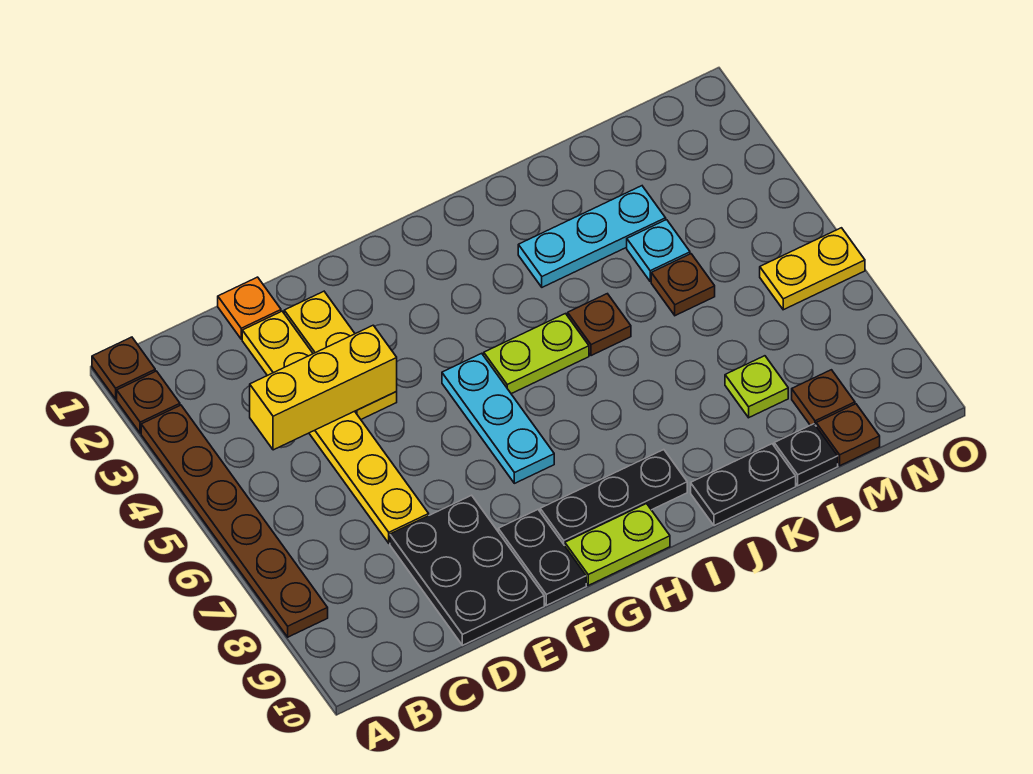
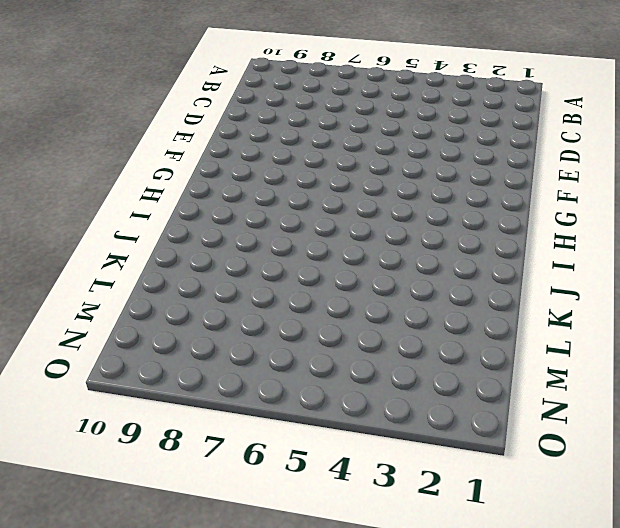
none -> brown 1x1 plate [92,337,155,399]
none -> brown 1x1 plate [117,371,180,433]
none -> brown 1x6 plate [141,405,328,637]

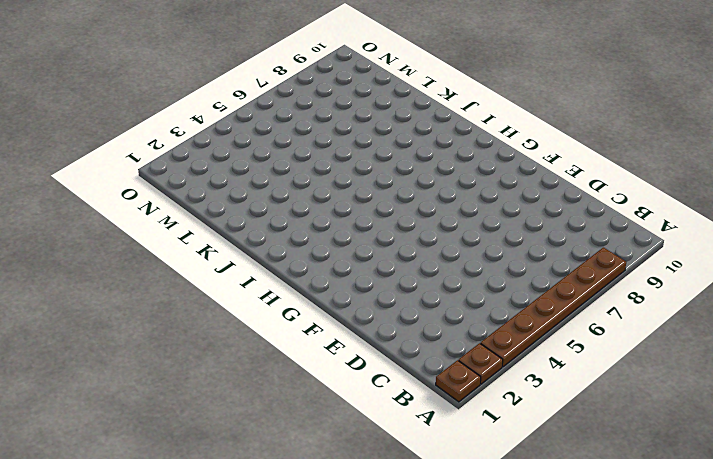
none -> orange 1x1 plate [218,277,281,339]
none -> yellow 1x6 plate [242,311,429,543]
none -> black 2x3 plate [390,495,544,645]

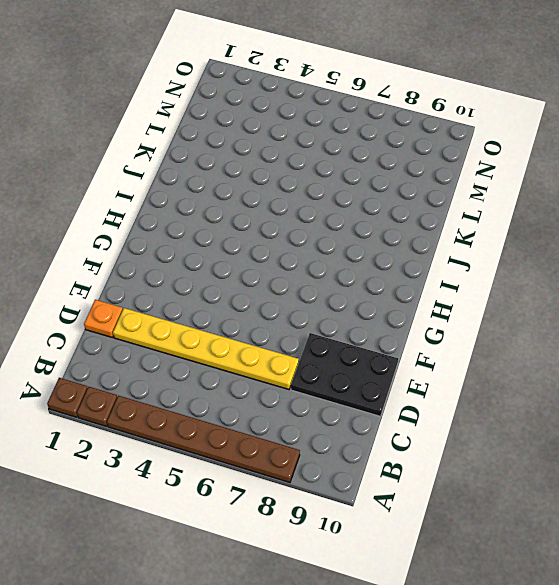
none -> yellow 1x3 plate [284,291,397,419]
none -> black 1x2 plate [498,510,586,605]
none -> cyan 1x3 plate [442,353,554,483]

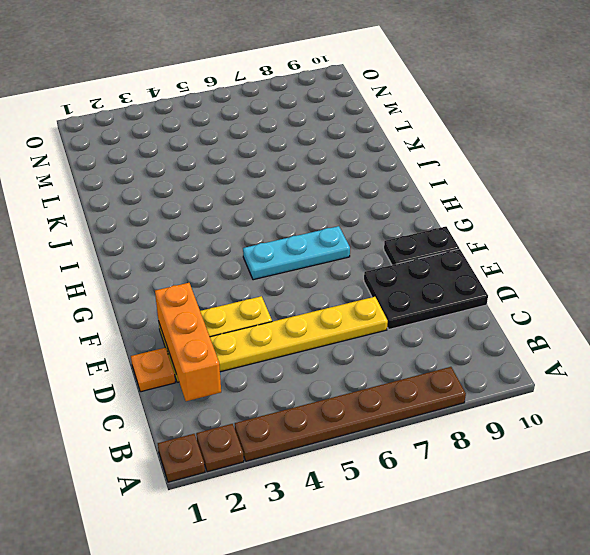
orange 1x3 brick [155,283,221,401] -> none
none -> black 1x3 plate [540,450,687,546]
none -> lime 1x2 plate [565,504,670,585]
none -> lime 1x2 plate [484,314,589,394]

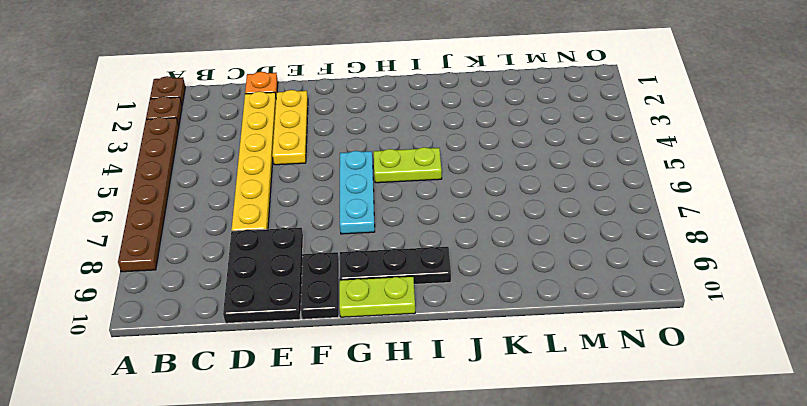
none -> cyan 1x3 plate [518,186,666,287]
none -> brown 1x1 plate [568,294,631,356]
none -> black 1x2 plate [691,444,796,526]

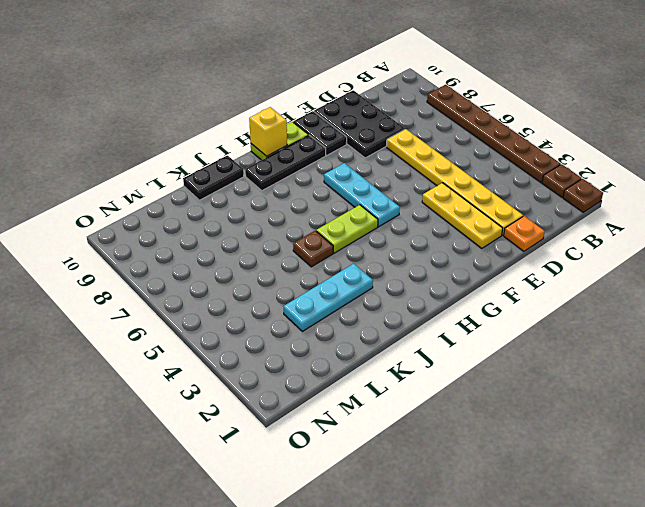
yellow 1x1 brick [249,107,287,156] -> none
none -> cyan 1x1 plate [627,220,690,282]
none -> brown 1x1 plate [651,254,715,316]
none -> lime 1x1 plate [725,356,788,418]

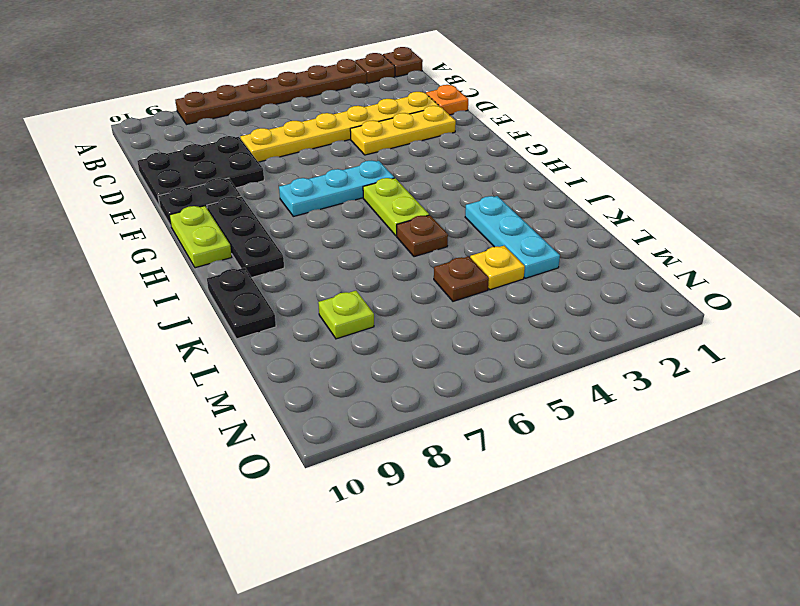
yellow 1x1 plate [470,246,525,290] -> cyan 1x1 plate [627,220,690,282]
none -> black 1x1 plate [774,424,838,486]
none -> brown 1x1 plate [792,370,855,425]
none -> brown 1x1 plate [816,404,880,466]

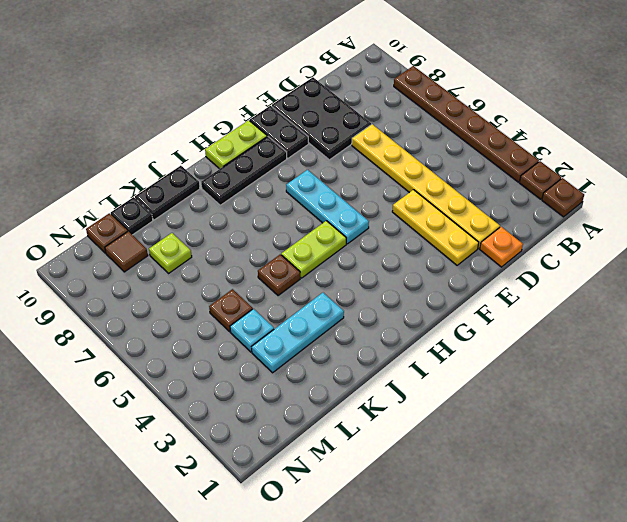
brown 1x1 tile [105,231,148,272] -> brown 1x1 plate [792,370,855,425]
none -> yellow 1x2 plate [760,228,865,310]
none -> yellow 1x3 brick [250,325,397,450]

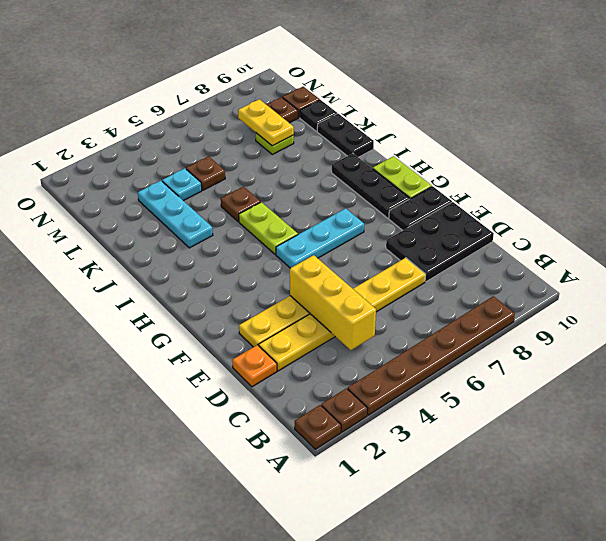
yellow 1x2 plate [238,99,294,146] -> yellow 1x2 plate moved to [760,228,865,310]

